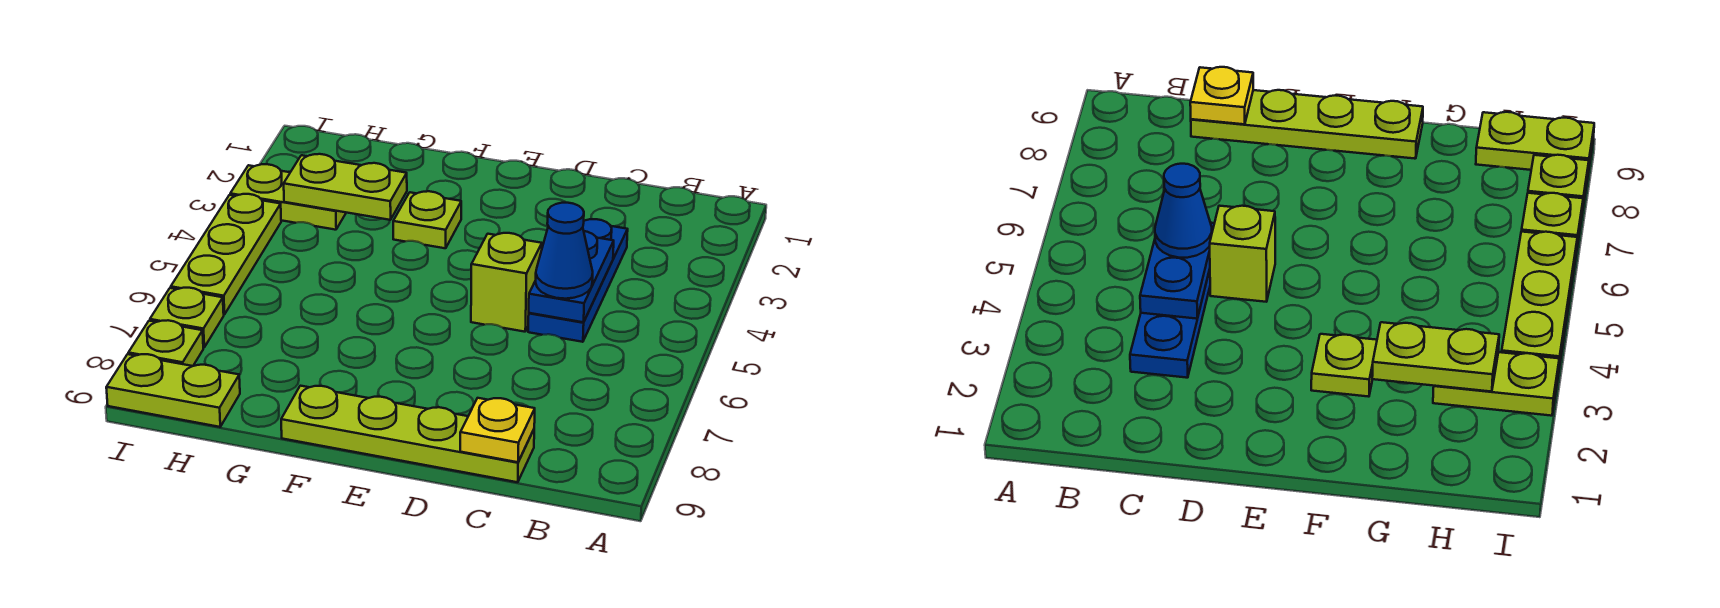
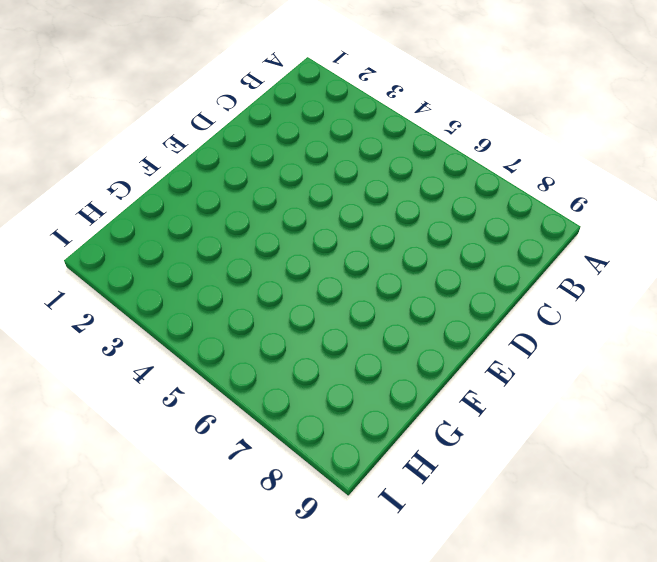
none -> blue 1x3 plate [528,219,628,342]
none -> lime 1x4 plate [281,386,534,482]
none -> lime 1x1 brick [471,233,542,332]

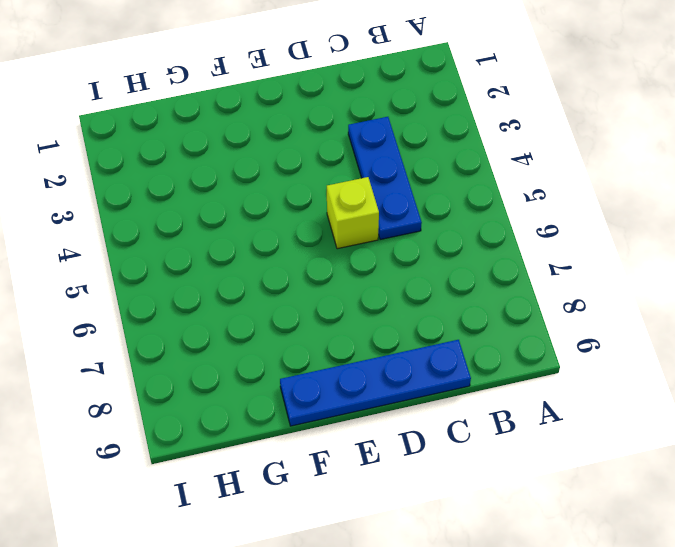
blue 1x4 plate [280,340,471,426] -> lime 1x4 plate [281,386,534,482]
none -> lime 1x1 plate [393,191,461,248]
none -> lime 1x2 plate [230,164,346,230]
none -> lime 1x2 plate [106,354,240,427]

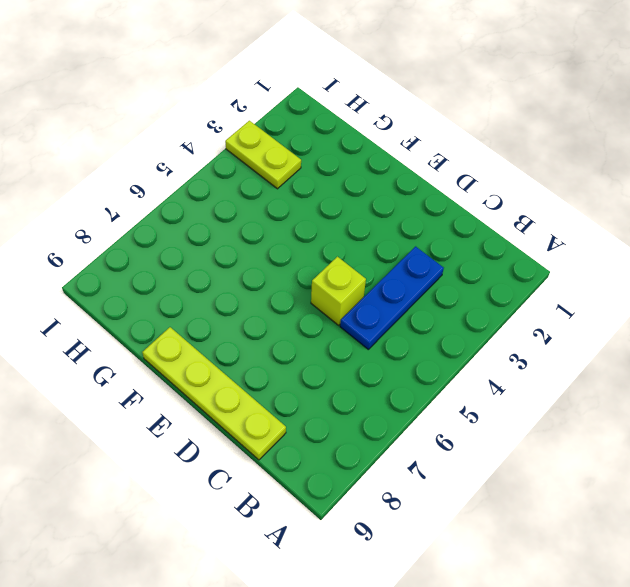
none -> lime 1x1 plate [393,191,461,248]
none -> lime 1x2 plate [106,354,240,427]
none -> lime 1x3 plate [171,194,281,315]

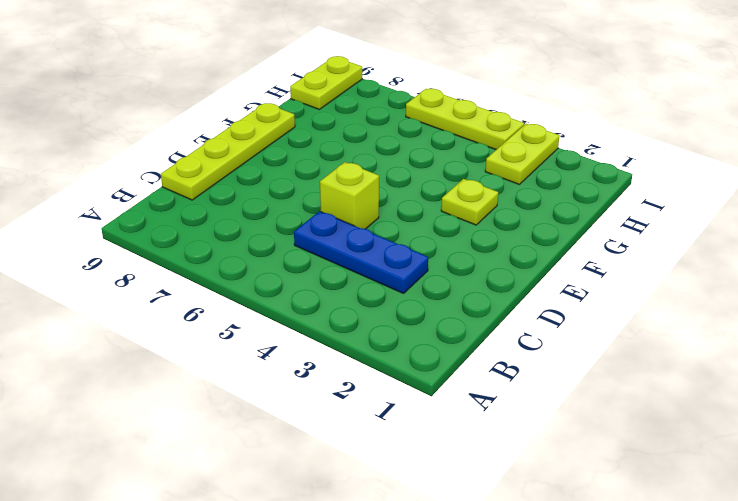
none -> lime 1x1 plate [150,288,224,347]
none -> lime 1x1 plate [128,320,203,366]
none -> blue 1x2 plate [529,231,614,322]

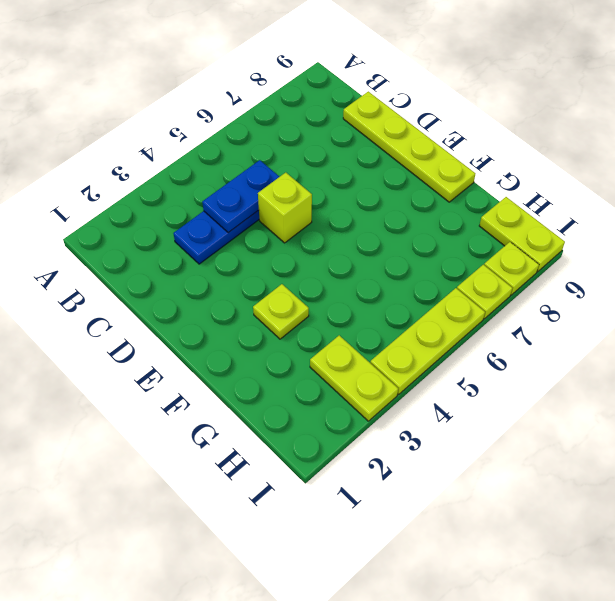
none -> yellow 1x1 plate [460,398,535,462]
none -> lime 1x2 plate [284,154,407,220]
none -> blue 1x1 cone [536,203,593,299]

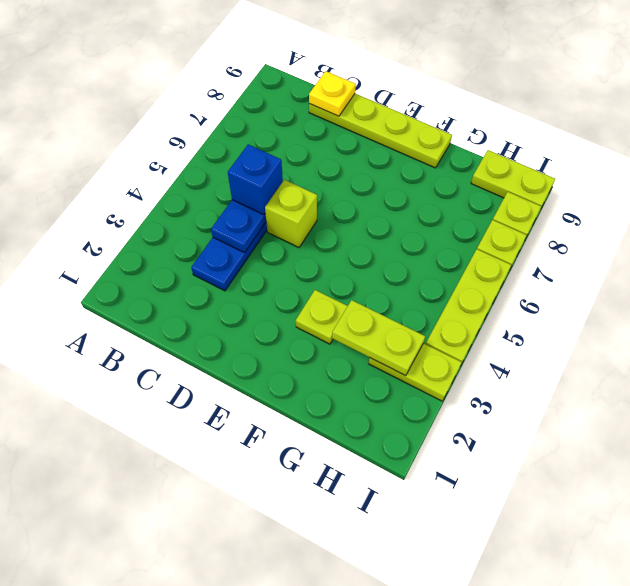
blue 1x1 brick [228,144,283,215] -> blue 1x1 cone [536,203,593,299]

